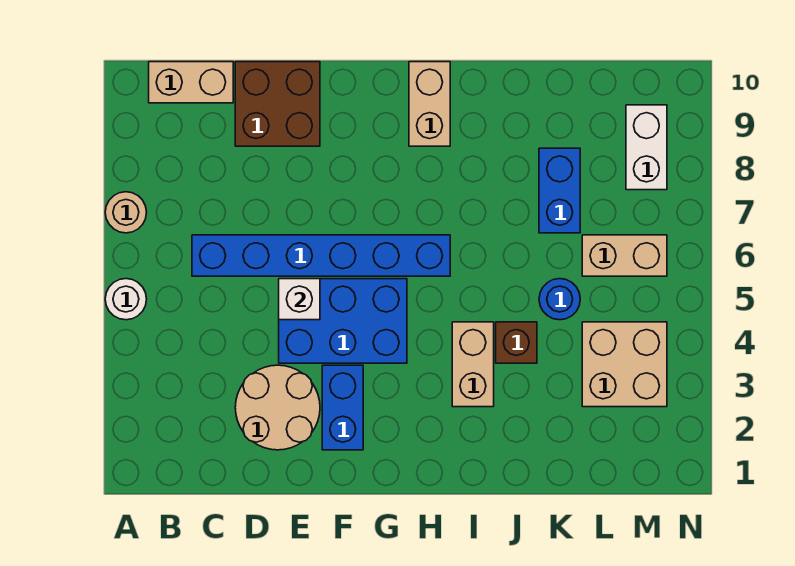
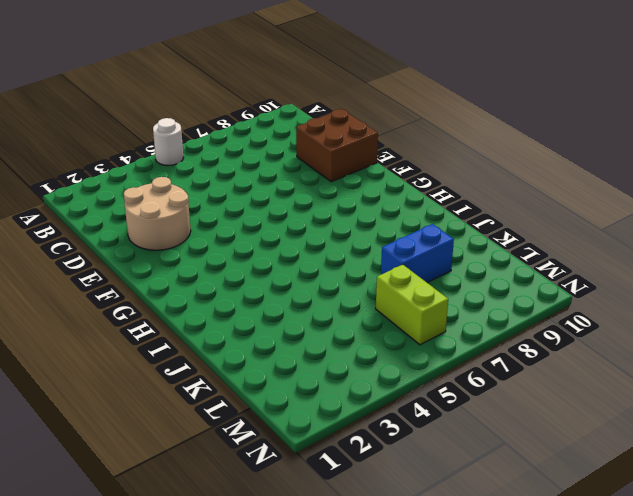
lime 1x2 brick [376,265,448,345] -> tan 1x2 brick [582,235,667,276]
none -> tan 1x1 round brick [105,192,147,233]
none -> tan 1x2 brick [149,62,233,103]
none -> blue 1x6 brick [192,235,450,276]

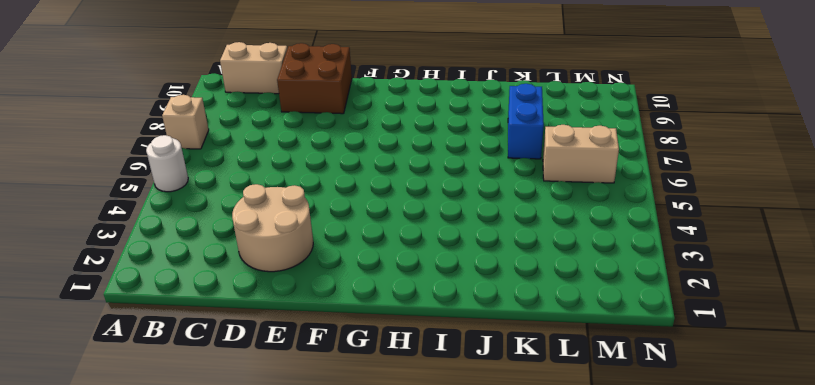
tan 1x1 brick [162,95,209,149] -> tan 1x1 round brick [105,192,147,233]
none -> blue 1x6 brick [192,235,450,276]
none -> blue 2x3 brick [279,279,407,363]
none -> blue 1x2 brick [322,365,363,450]

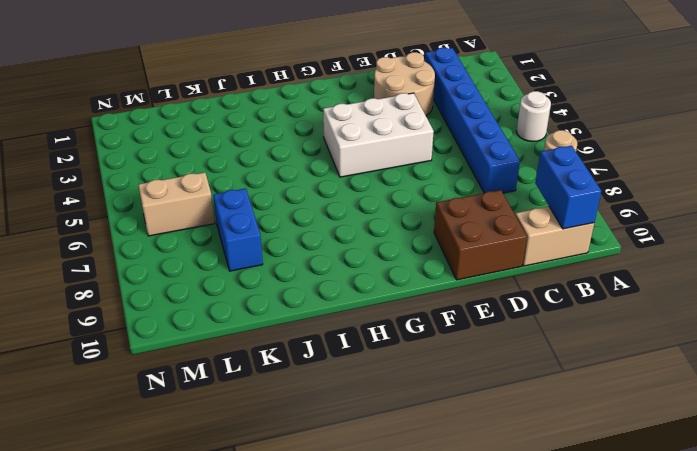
blue 1x2 brick [535,146,601,229] -> blue 1x2 brick moved to [322,365,363,450]
blue 1x6 brick [425,48,520,193] -> blue 1x6 brick turned to [192,235,450,276]
white 2x3 brick [323,93,434,177] -> blue 2x3 brick [279,279,407,363]
none -> tan 1x2 brick [409,62,450,146]
none -> tan 1x2 brick [452,322,494,407]
none -> brown 1x1 brick [496,322,537,363]

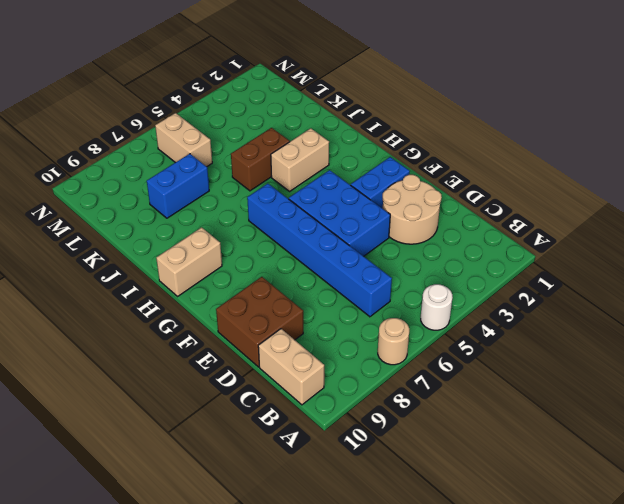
brown 1x2 brick [231,128,290,191] -> brown 1x1 brick [496,322,537,363]
none -> blue 1x1 round brick [539,279,580,320]
none -> tan 2x2 brick [582,322,667,407]
none -> white 1x2 brick [626,105,667,190]

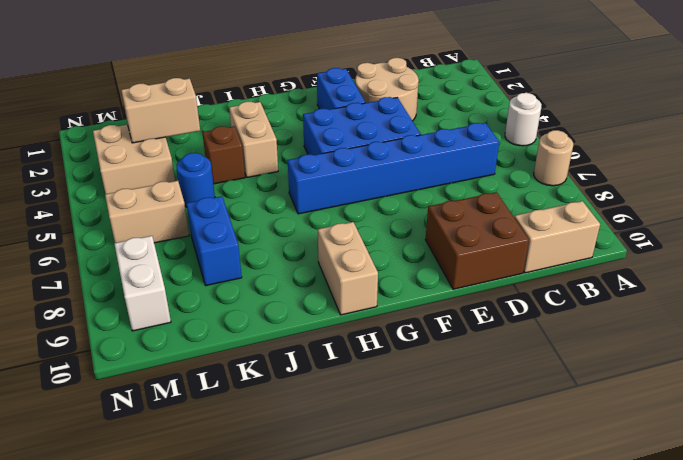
tan 1x2 brick [121,78,200,143] -> none
none -> white 1x1 brick [279,279,320,320]

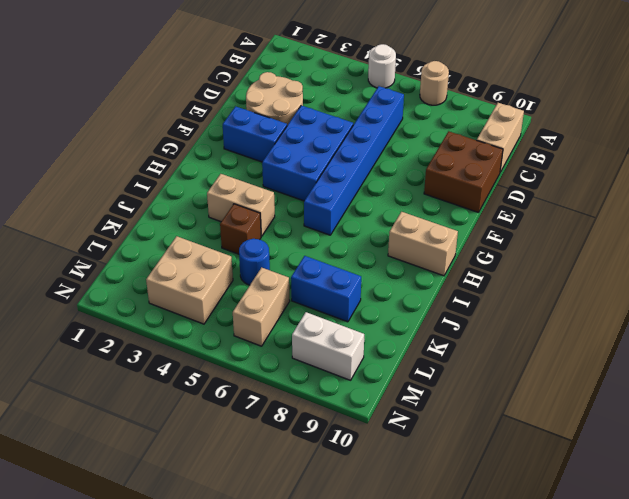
none -> white 1x1 brick [279,279,320,320]

